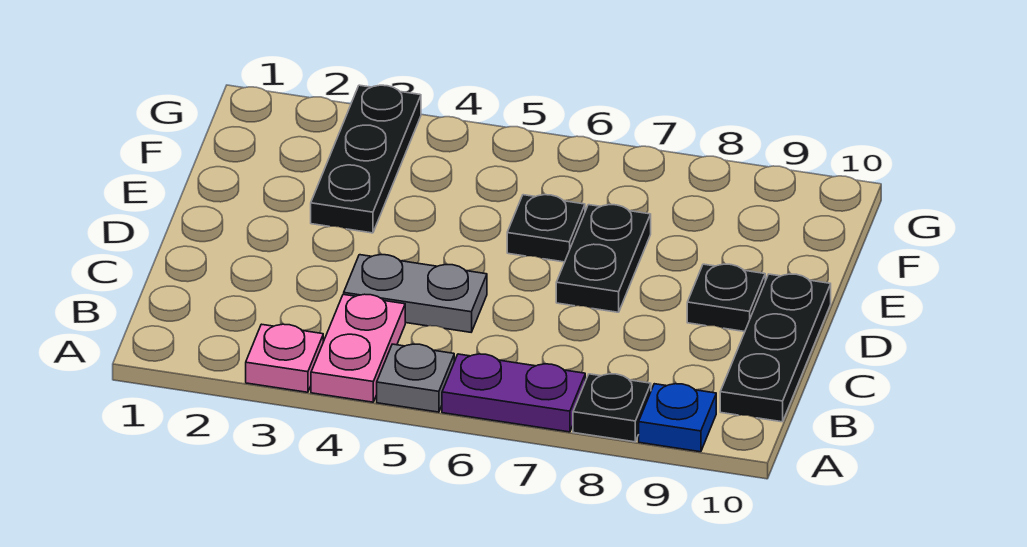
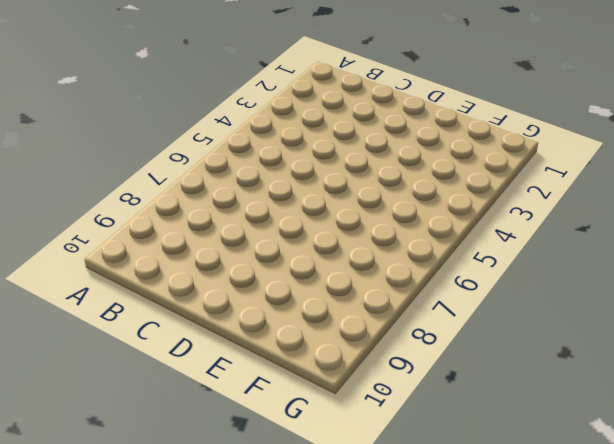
none -> pink 1x1 plate [246,324,323,392]
none -> pink 1x2 plate [311,294,405,402]
none -> grey 1x1 plate [377,344,454,412]

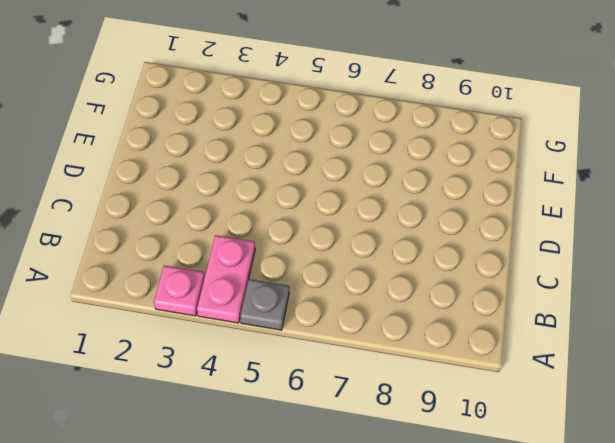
none -> purple 1x2 plate [442,354,585,432]
none -> black 1x1 plate [573,374,651,442]
none -> blue 1x1 plate [639,384,716,452]

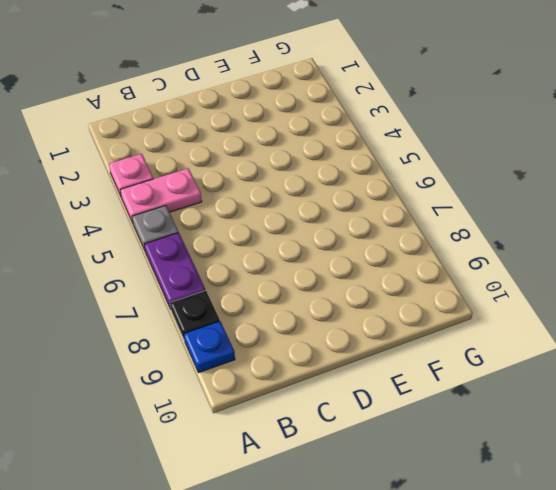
none -> black 1x3 plate [720,274,831,422]
none -> grey 1x2 plate [344,255,487,332]
none -> black 1x2 plate [556,205,651,312]

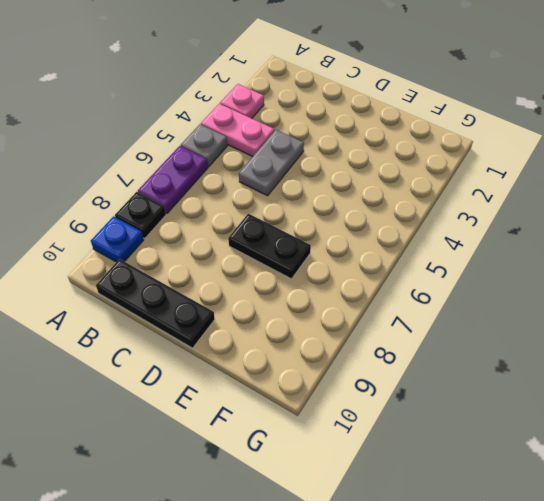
none -> black 1x1 plate [687,264,765,332]
none -> black 1x3 plate [311,85,421,233]
none -> black 1x1 plate [507,195,585,262]

